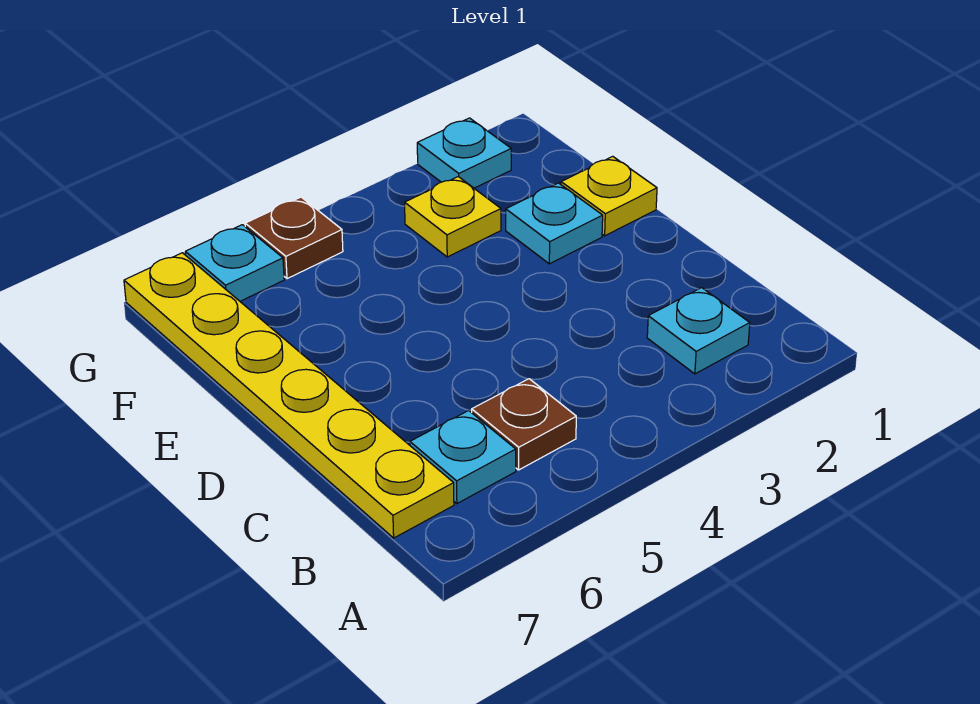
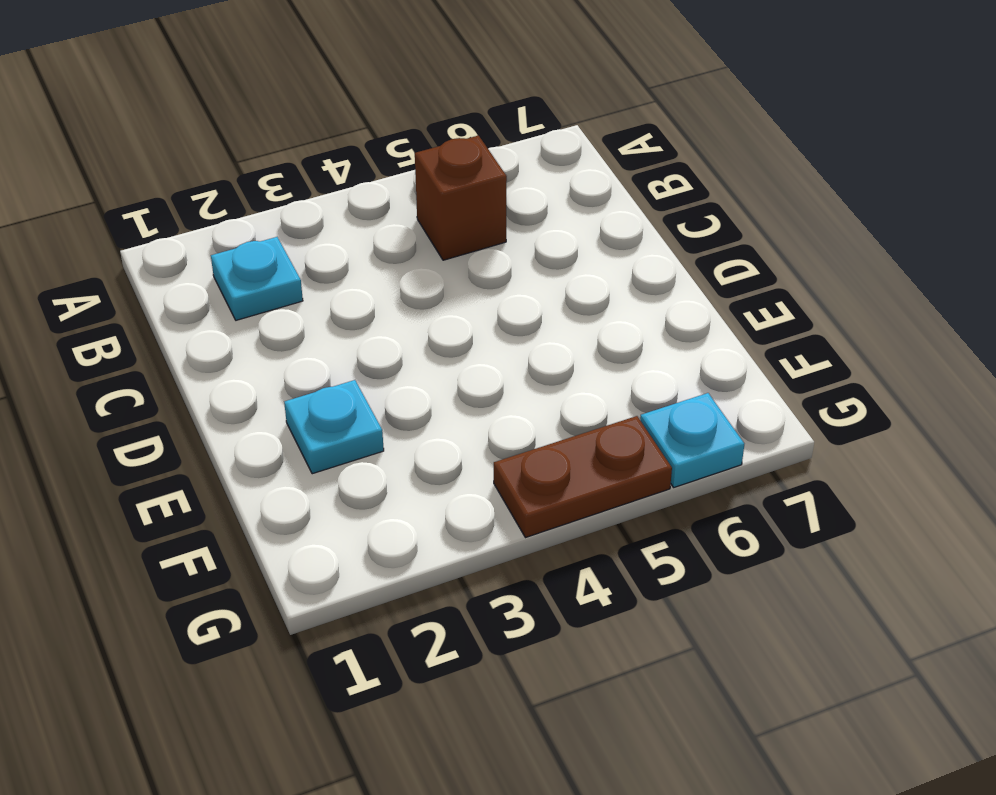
brown 1x1 brick [415,136,507,260] -> brown 1x1 plate [472,379,576,470]
brown 1x2 plate [494,416,672,538] -> brown 1x1 plate [245,197,343,279]
none -> cyan 1x1 plate [410,411,516,504]
none -> yellow 1x6 plate [124,253,454,538]

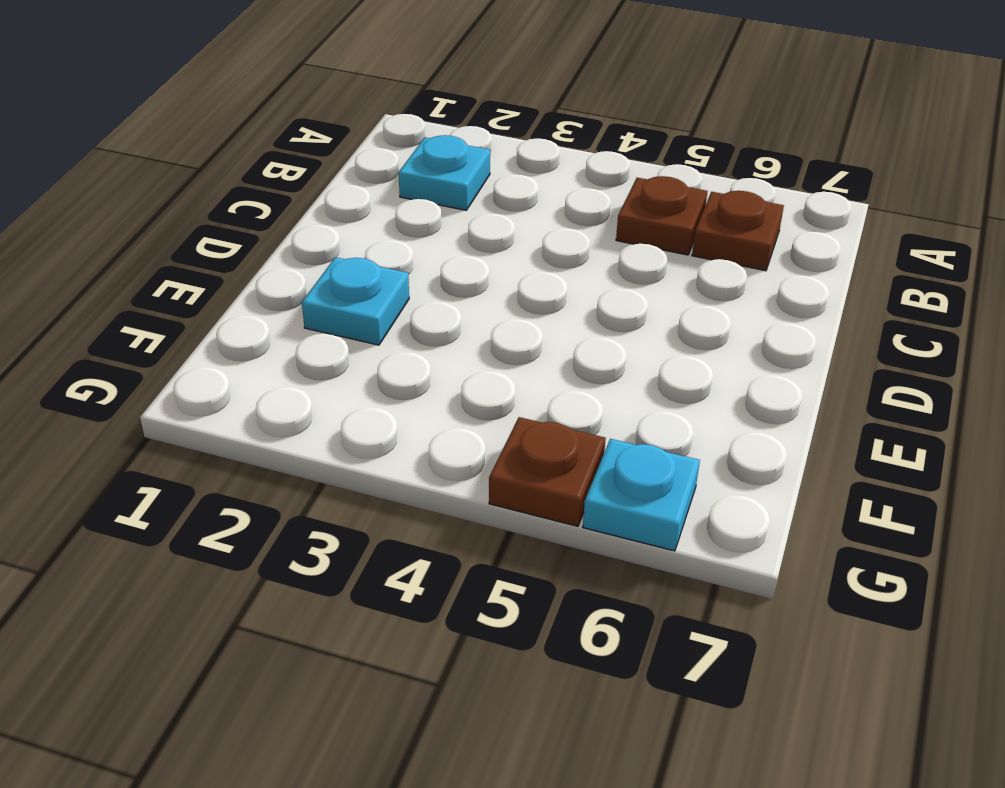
brown 1x1 plate [692,191,784,271] -> cyan 1x1 plate [410,411,516,504]
none -> yellow 1x6 plate [124,253,454,538]
none -> yellow 1x1 plate [561,156,657,236]

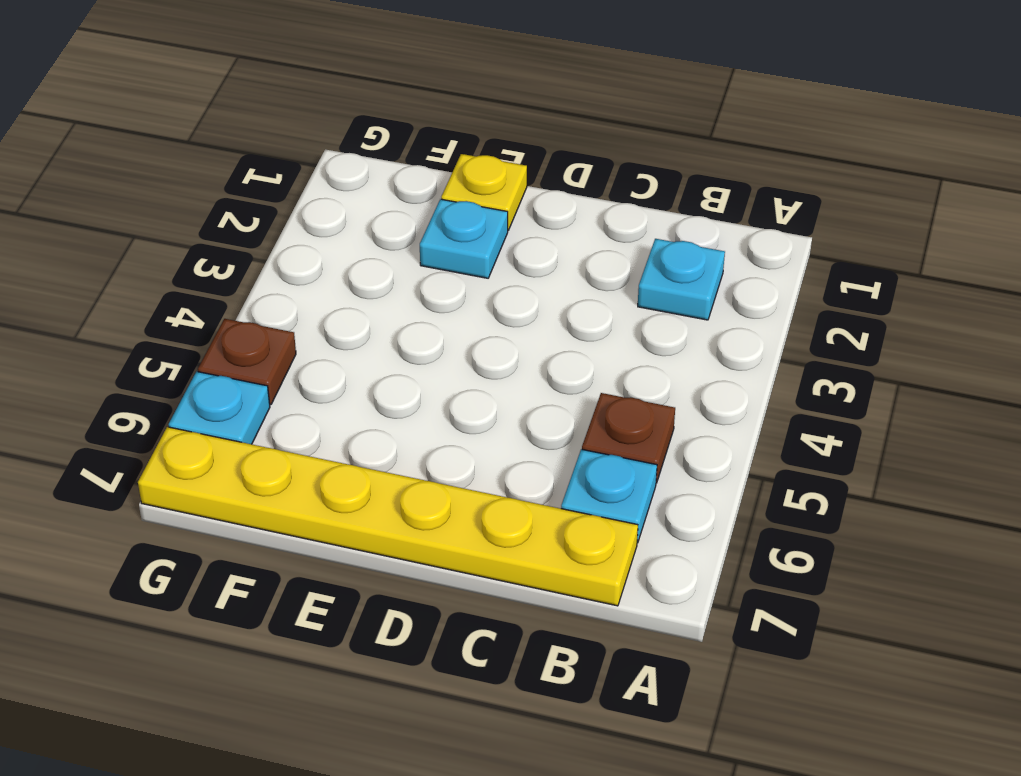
none -> yellow 1x1 plate [405,177,501,257]
none -> cyan 1x1 plate [417,118,511,188]

